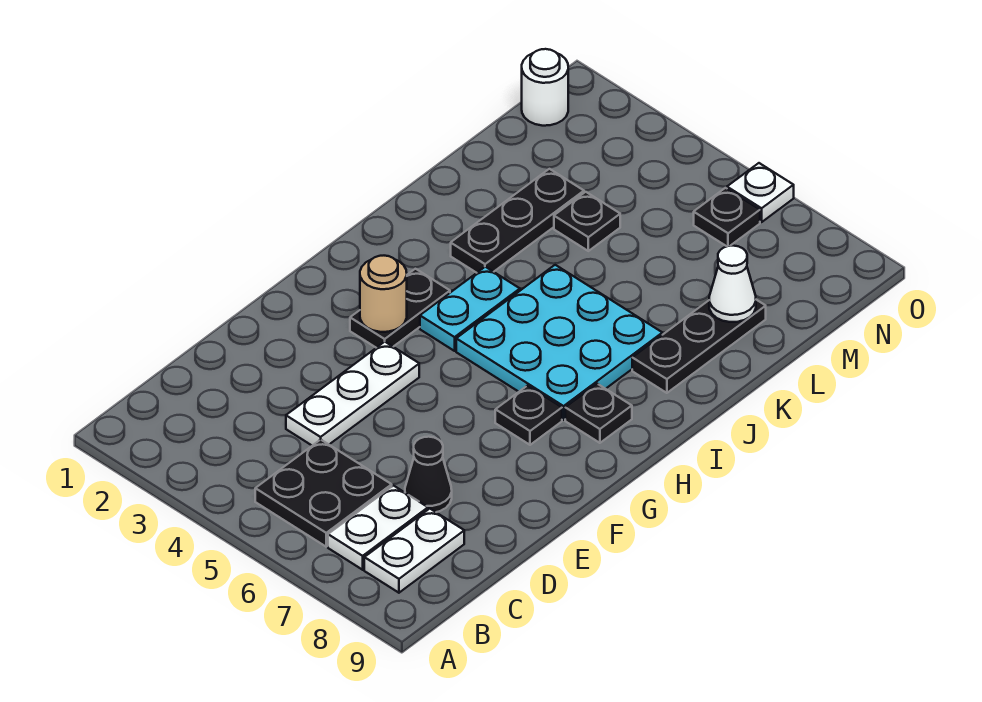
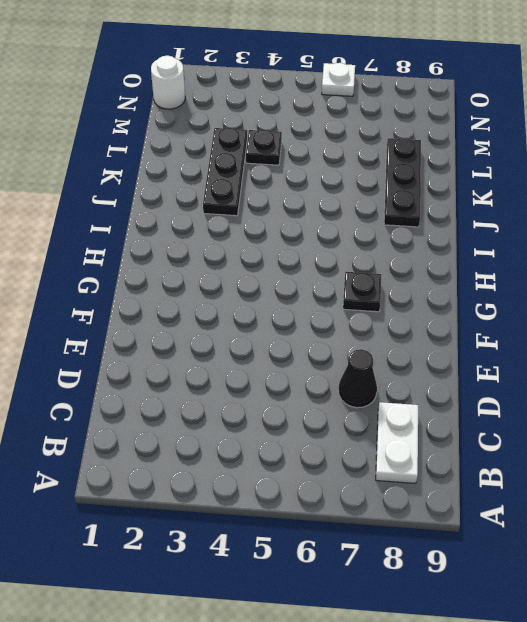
none -> black 2x2 plate [255,440,392,547]
none -> white 1x2 plate [328,486,428,570]
none -> white 1x3 plate [286,342,419,446]

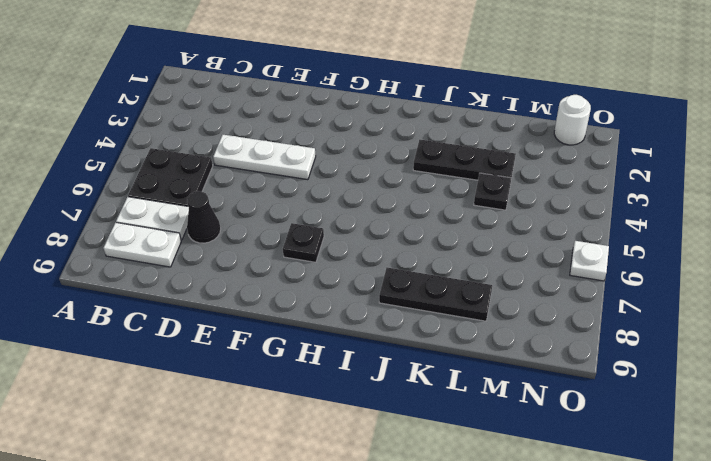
none -> black 1x2 plate [350,269,450,348]
none -> cyan 1x2 plate [420,267,520,351]
none -> cyan 3x3 plate [456,265,662,420]

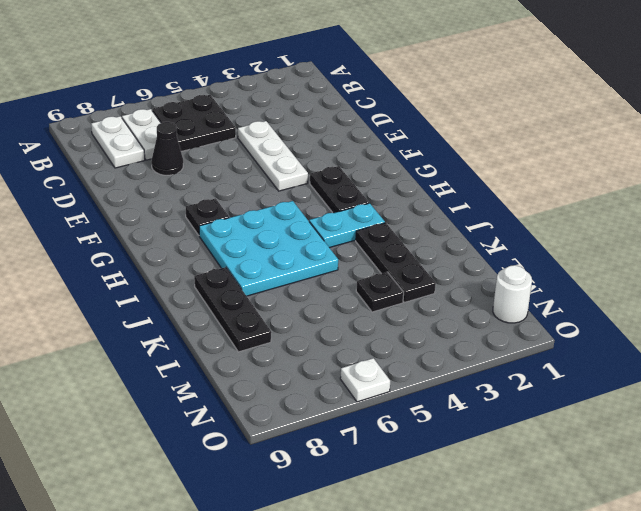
cyan 1x2 plate [309,203,385,248] -> cyan 1x2 plate turned to [420,267,520,351]
none -> black 1x1 plate [565,384,632,443]
none -> black 1x1 plate [694,188,760,246]
none -> tan 1x1 round brick [360,256,407,332]

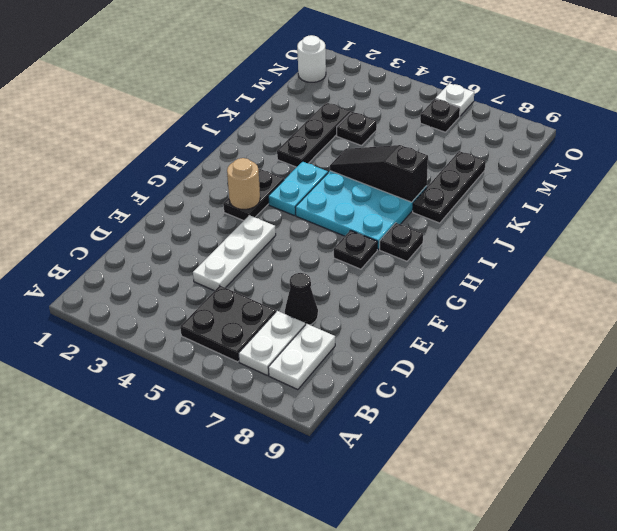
black 1x3 slope [330,145,428,202] -> none
none -> white 1x1 cone [709,246,756,322]

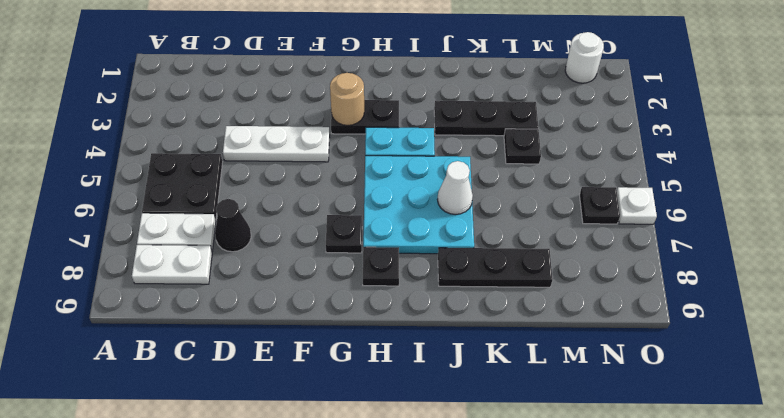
white 1x1 cone [437,161,473,215] -> white 1x1 cone moved to [709,246,756,322]

